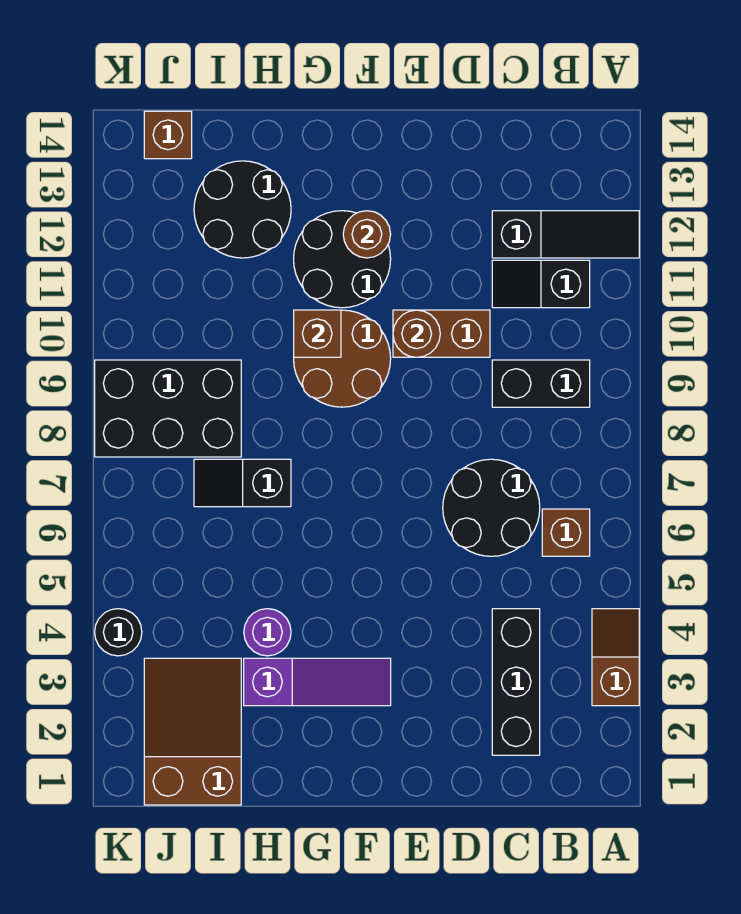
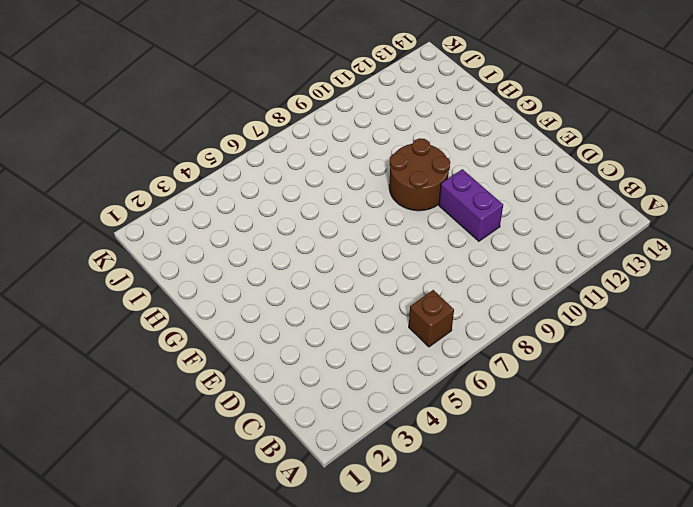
purple 1x2 brick [439,169,503,241] -> brown 1x2 brick [393,310,490,357]
none -> brown 1x2 slope [592,609,639,706]
none -> black 1x3 slope [492,211,639,258]
none -> black 1x2 brick [492,360,590,407]

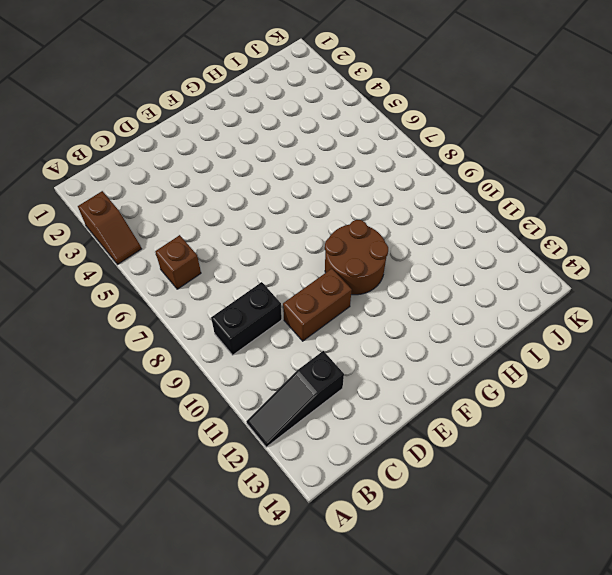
none -> black 1x2 slope [492,260,590,308]
none -> black 1x3 brick [492,609,540,755]
none -> black 2x2 round brick [443,459,540,556]

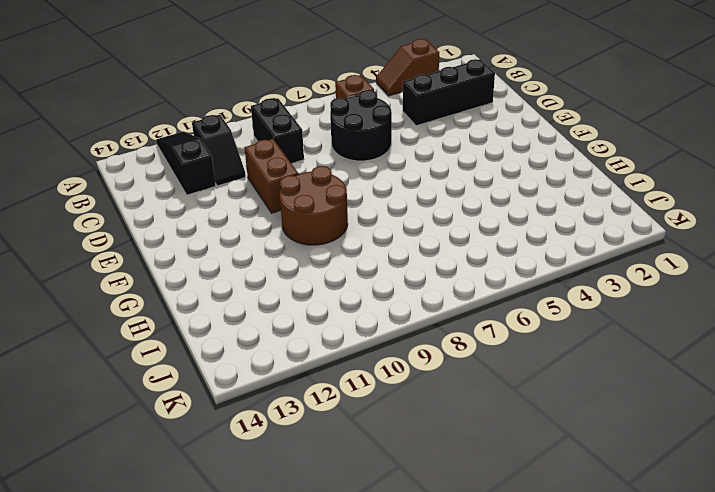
none -> purple 1x3 slope [244,658,391,706]
none -> black 2x2 round brick [294,211,391,308]
none -> purple 1x1 round brick [244,609,291,656]

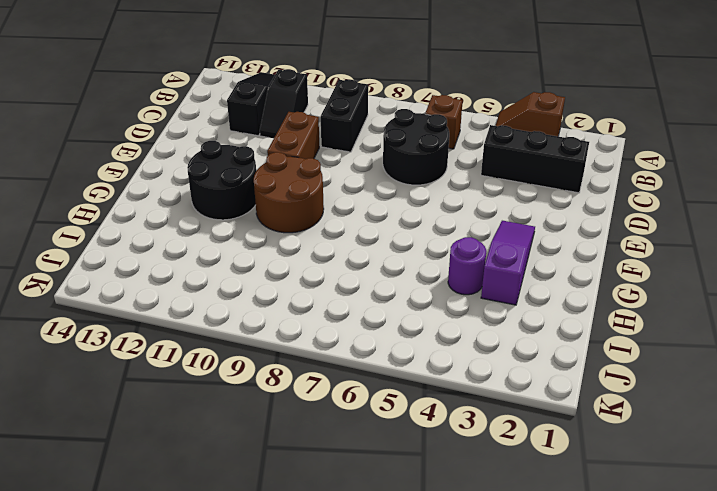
none -> black 1x2 slope [194,459,291,507]
none -> black 2x2 round brick [194,161,291,258]
none -> brown 2x3 slope [144,658,241,805]

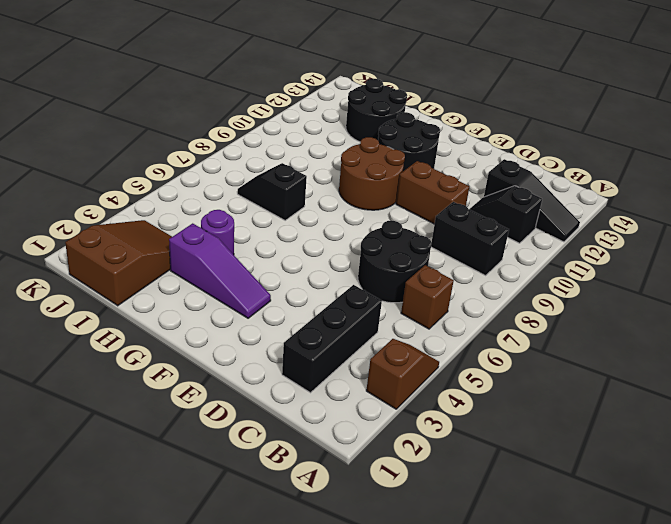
none -> black 2x3 brick [95,360,241,457]
none -> brown 1x1 brick [144,111,192,159]
none -> black 1x1 round brick [95,609,142,656]

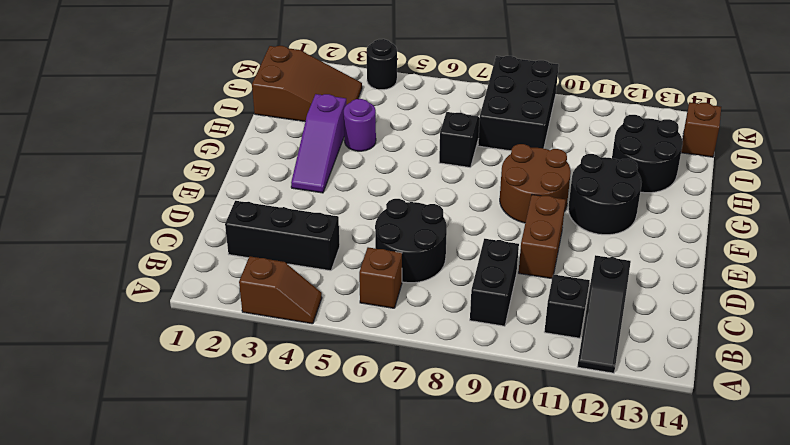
none -> brown 1x1 round brick [393,310,440,357]
none -> brown 1x1 round brick [343,211,391,258]
none -> brown 1x1 brick [294,310,341,357]

